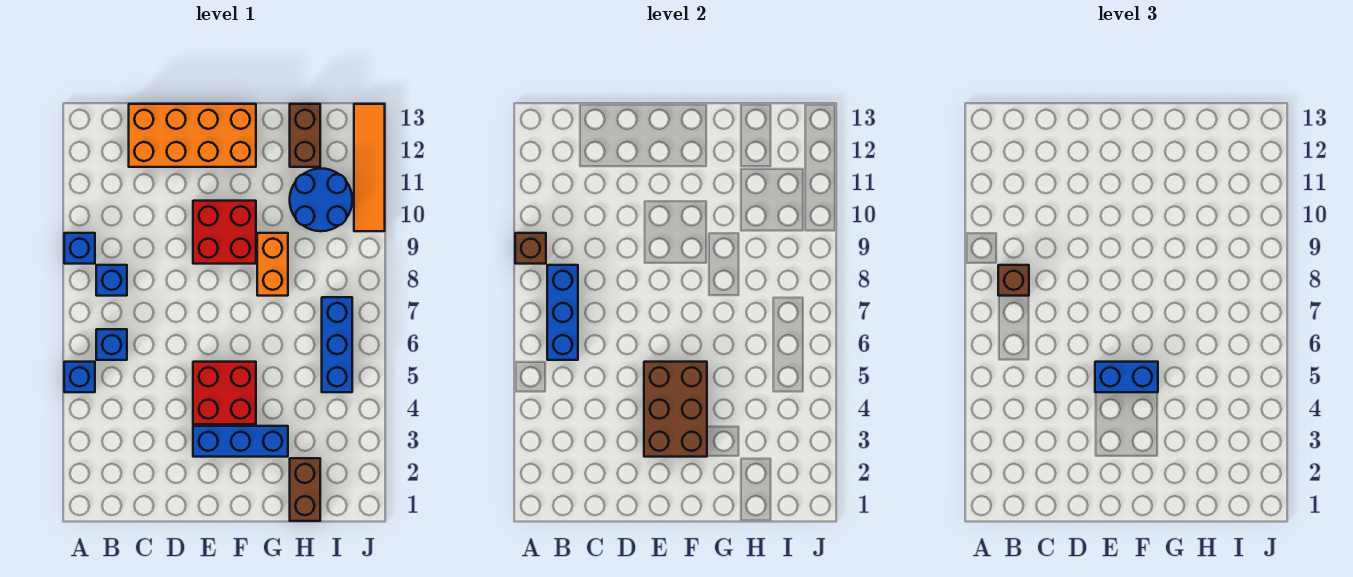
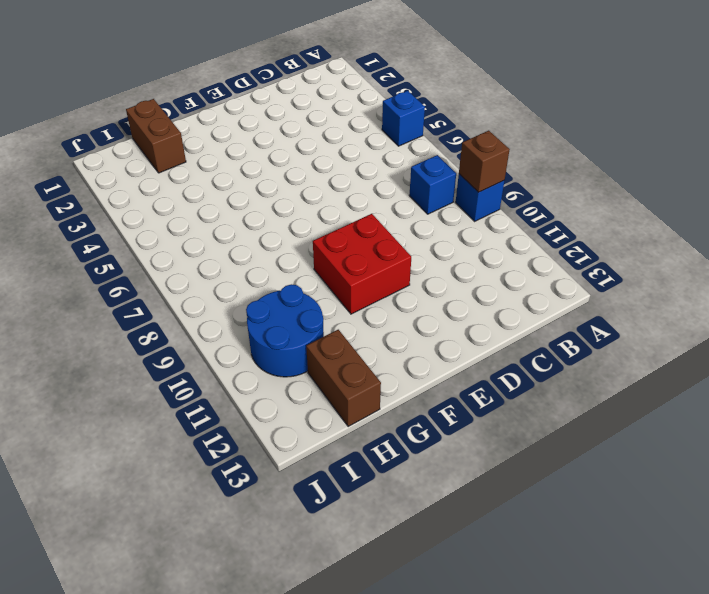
none -> blue 1x1 brick [96,329,127,360]
none -> orange 2x4 brick [129,104,256,167]
none -> blue 1x3 brick [193,426,288,457]

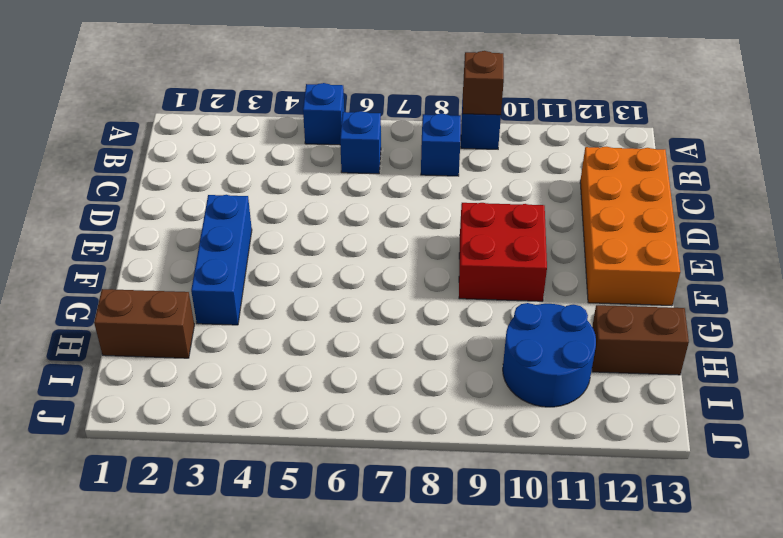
none -> red 2x2 brick [193,362,256,424]
none -> orange 1x2 brick [257,233,288,296]
none -> blue 1x3 brick [322,297,352,392]

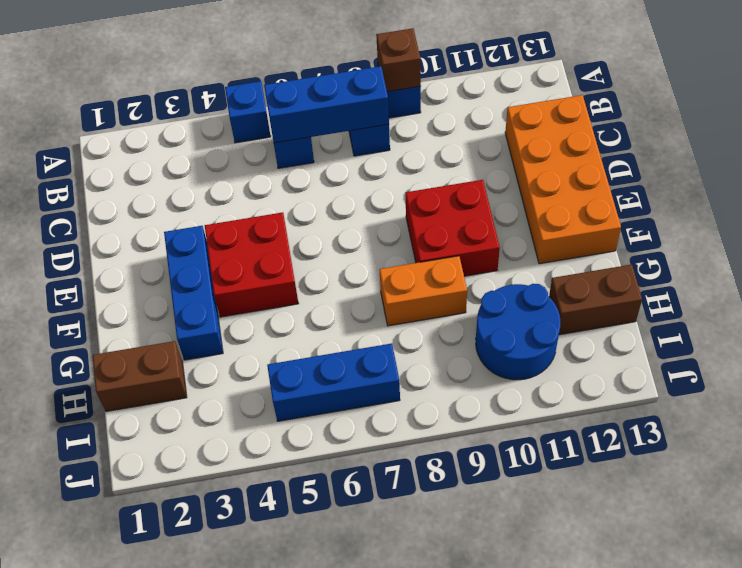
none -> orange 1x4 tile [354,104,385,231]
none -> brown 2x3 brick [644,362,707,457]
none -> brown 1x1 brick [998,265,1029,296]

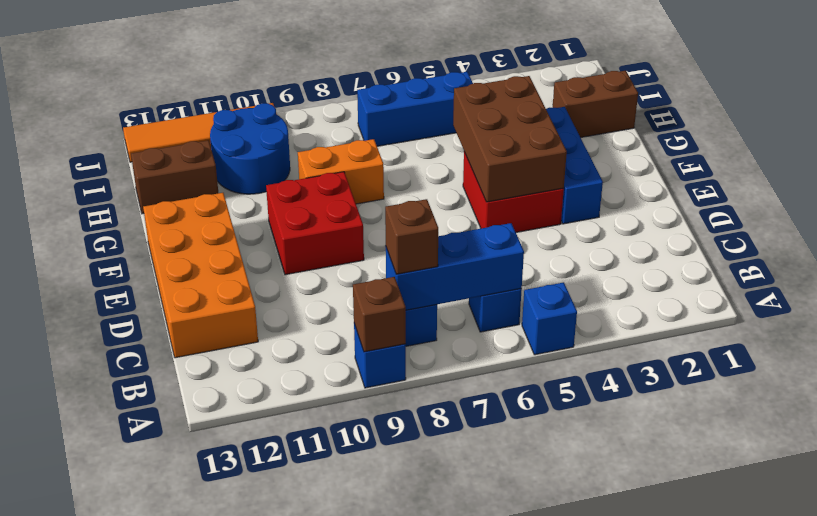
brown 2x3 brick [453,76,567,202] -> brown 2x3 brick turned to [644,362,707,457]
none -> blue 1x2 brick [1095,362,1158,392]

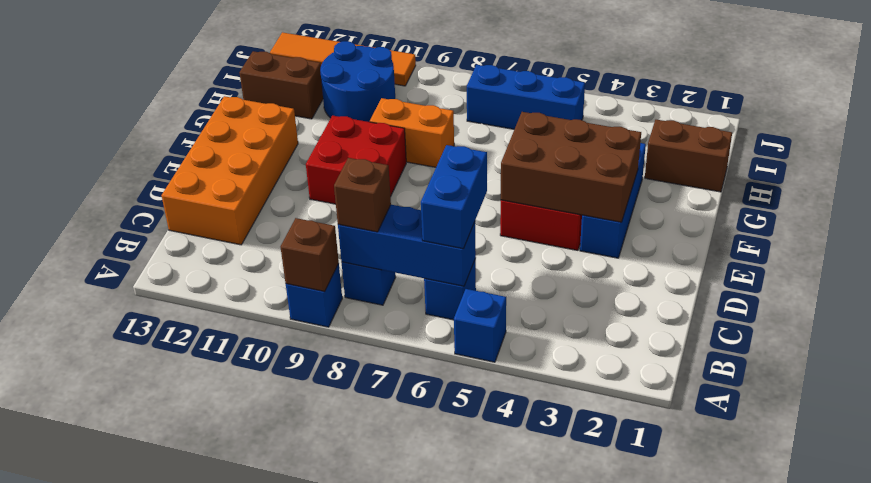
blue 1x2 brick [421,145,487,249] -> blue 1x2 brick moved to [1095,362,1158,392]

